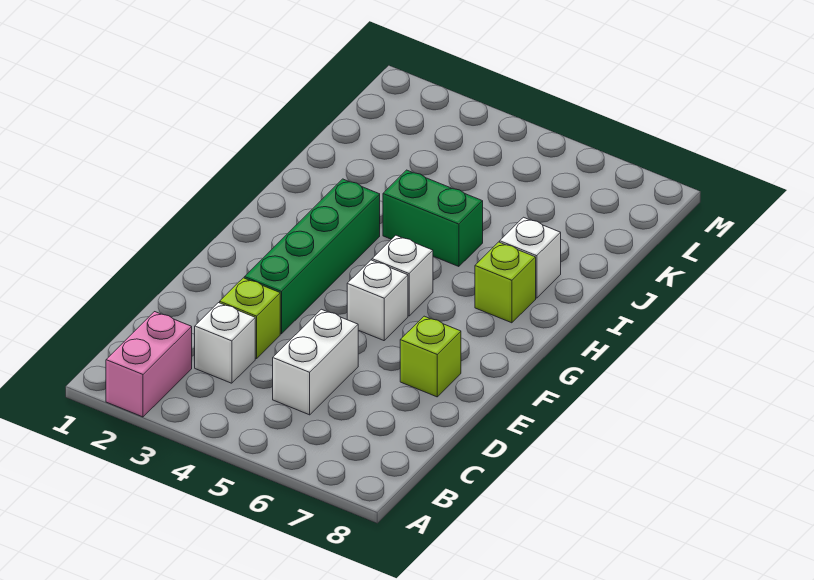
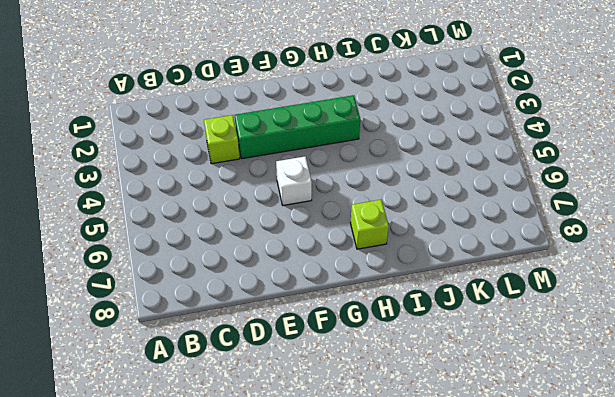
none -> pink 1x2 brick [106,312,192,417]
none -> white 1x1 brick [195,303,255,383]

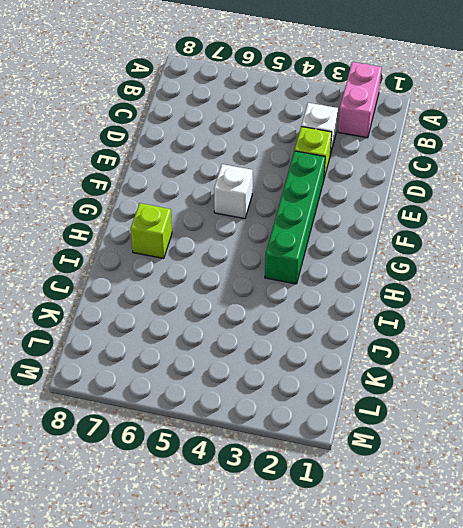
none -> white 1x2 brick [273,309,358,415]
none -> lime 1x1 brick [400,316,461,397]

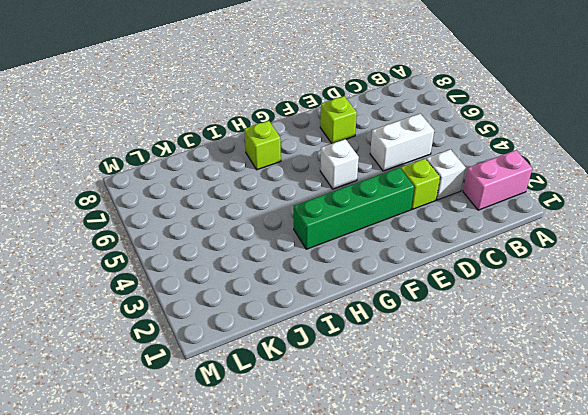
none -> white 1x1 brick [372,235,433,316]
none -> green 1x2 brick [383,170,483,267]

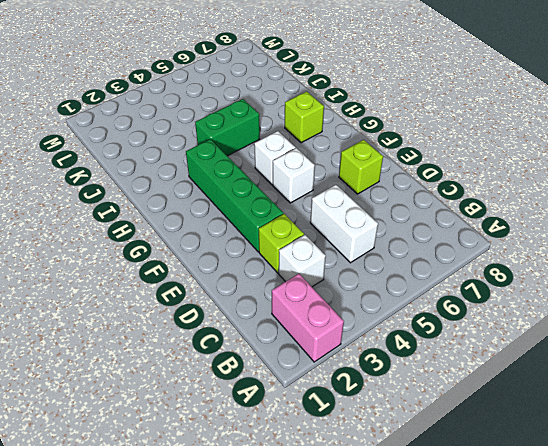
none -> white 1x1 brick [500,217,561,298]

